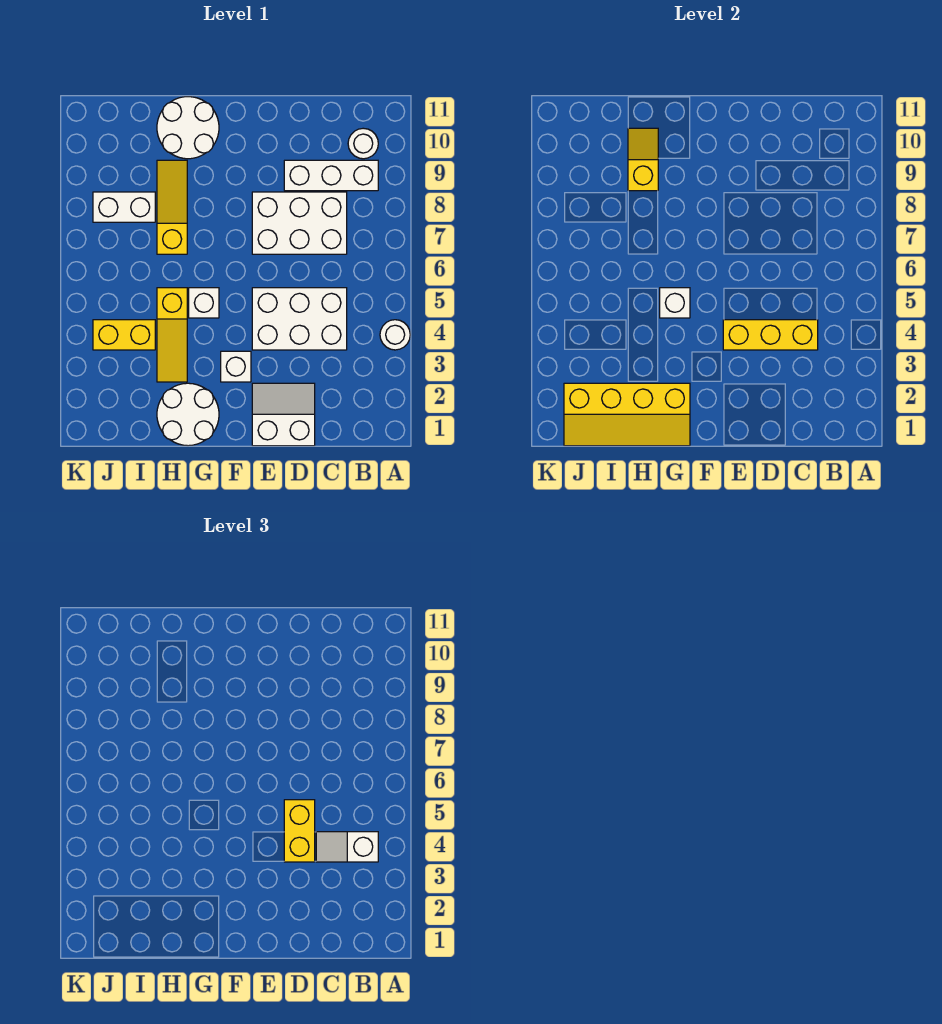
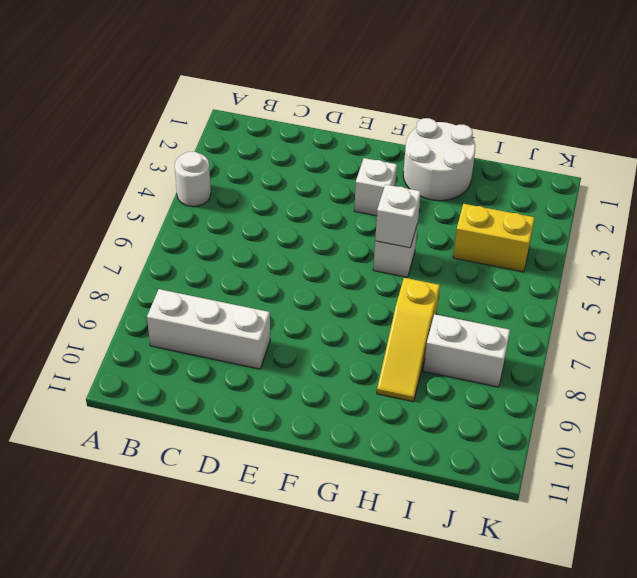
none -> white 1x1 round brick [348,128,378,159]
none -> white 2x3 brick [252,288,347,350]
none -> white 2x3 brick [252,192,347,254]

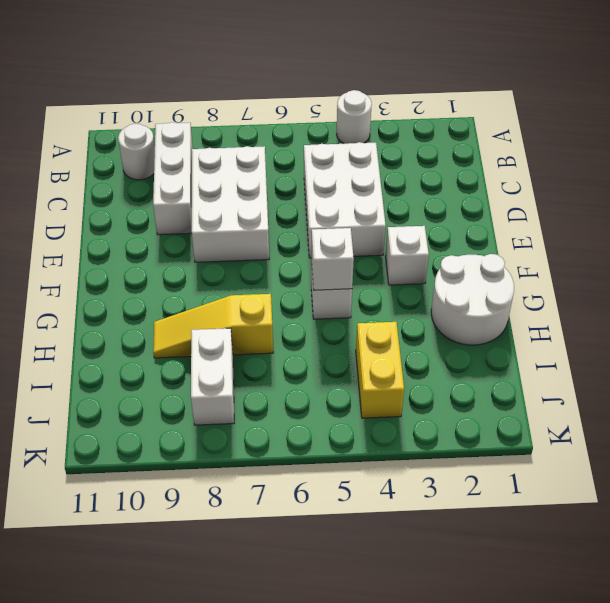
none -> white 2x2 slope [252,383,315,446]
none -> white 2x2 round brick [157,97,219,159]
none -> yellow 1x3 slope [157,288,187,382]

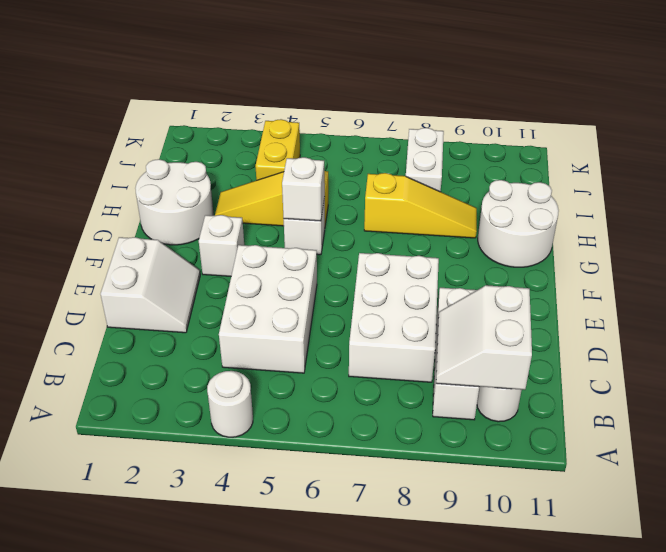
white 2x2 slope [436,285,532,390] -> none
none -> yellow 1x3 brick [723,320,818,350]
none -> yellow 2x4 slope [564,383,690,446]
none -> yellow 1x2 slope [628,128,658,191]

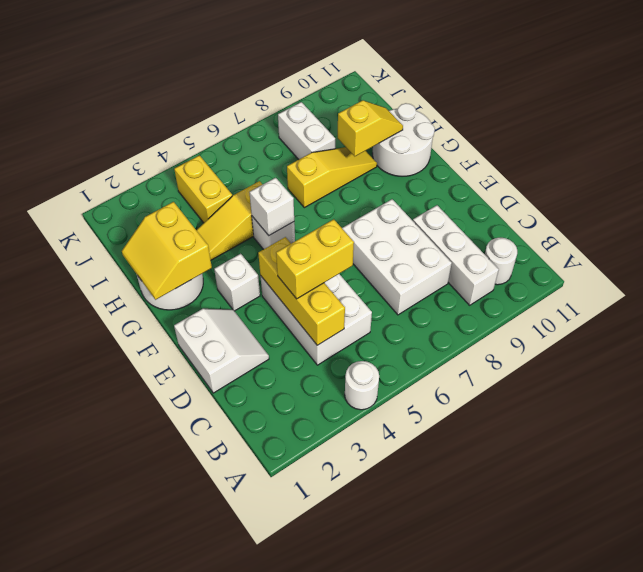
yellow 2x2 slope [122,202,212,300] -> yellow 2x4 slope [564,383,690,446]
none -> white 1x2 slope [316,832,378,862]

